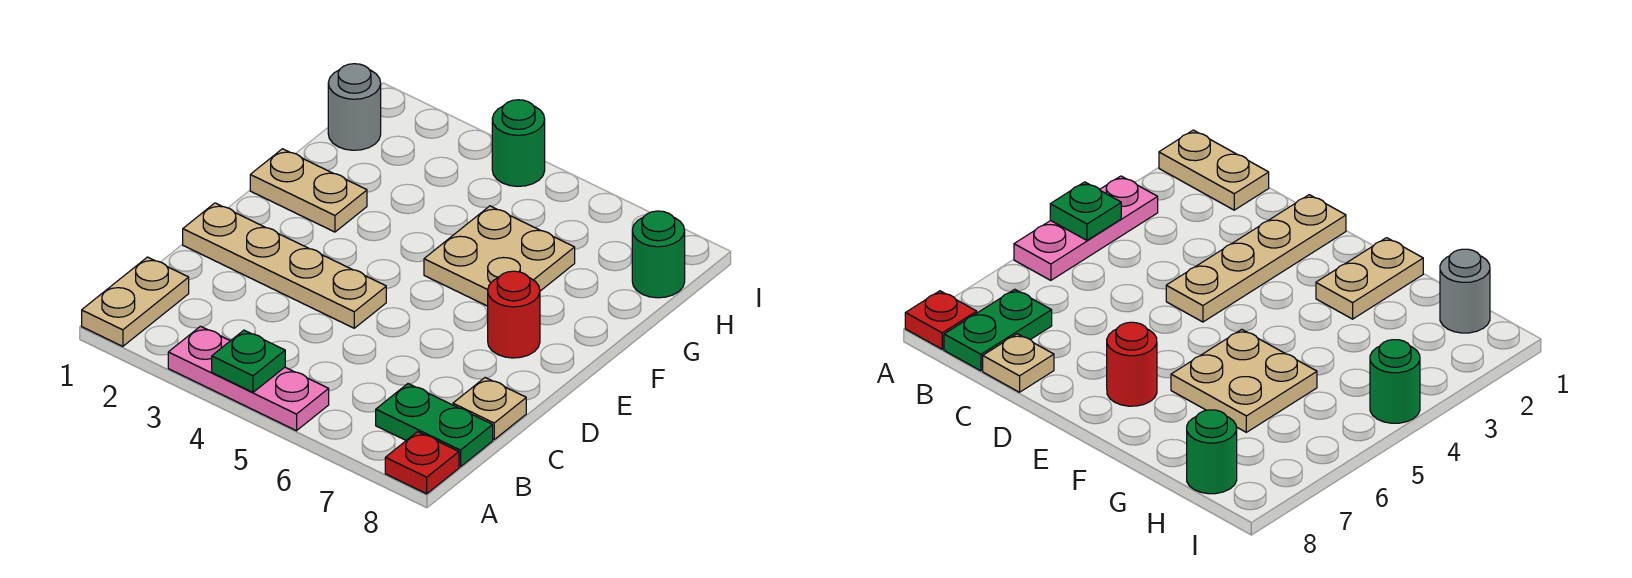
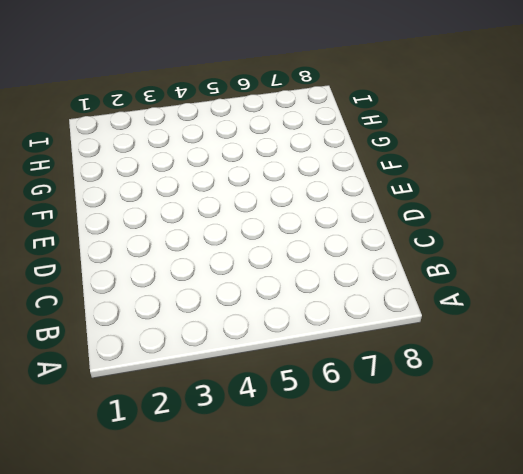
none -> tan 1x2 plate [82,257,189,346]
none -> pink 1x3 plate [168,326,329,431]
none -> red 1x1 plate [385,432,459,494]

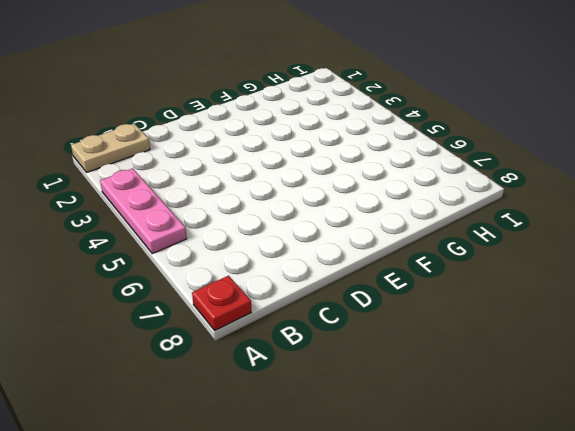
none -> green 1x2 plate [376,384,493,467]
none -> tan 1x1 plate [453,378,526,439]
none -> tan 1x4 plate [183,203,386,328]

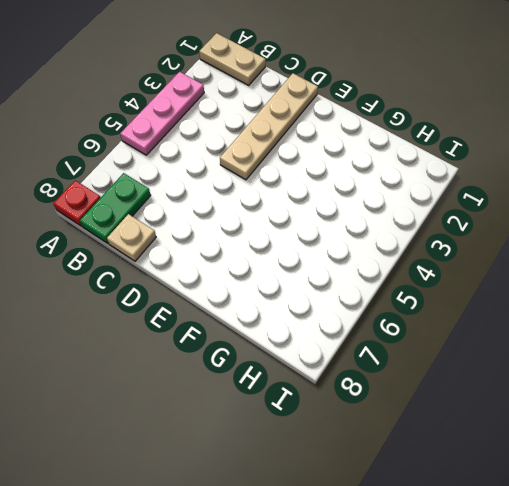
none -> red 1x1 round brick [488,271,540,358]
none -> tan 1x2 plate [250,149,367,232]
none -> tan 2x2 plate [424,206,575,306]

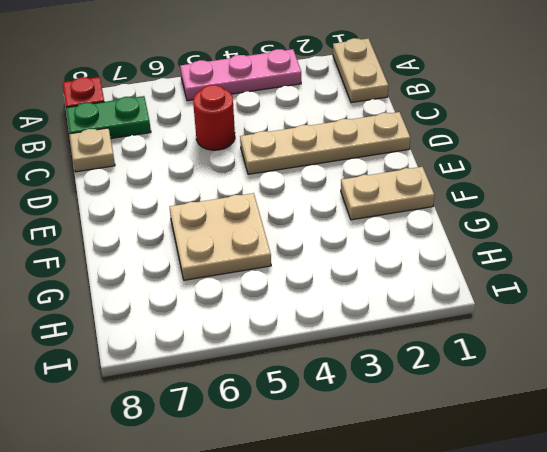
red 1x1 round brick [193,85,235,150] -> red 1x1 round brick moved to [488,271,540,358]
none -> grey 1x1 round brick [328,64,381,150]
none -> green 1x1 round brick [632,211,685,298]
none -> green 1x1 round brick [492,100,545,186]

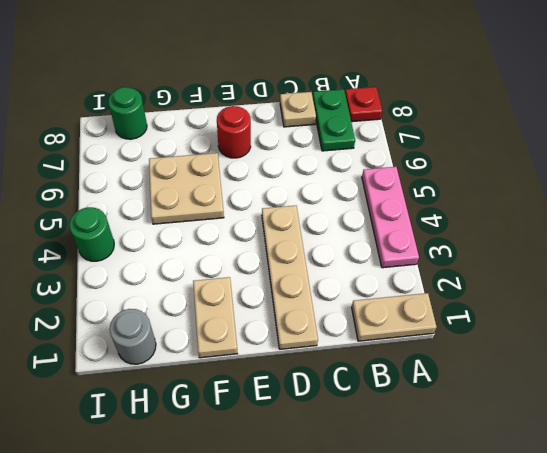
none -> green 1x1 plate [212,330,285,392]

